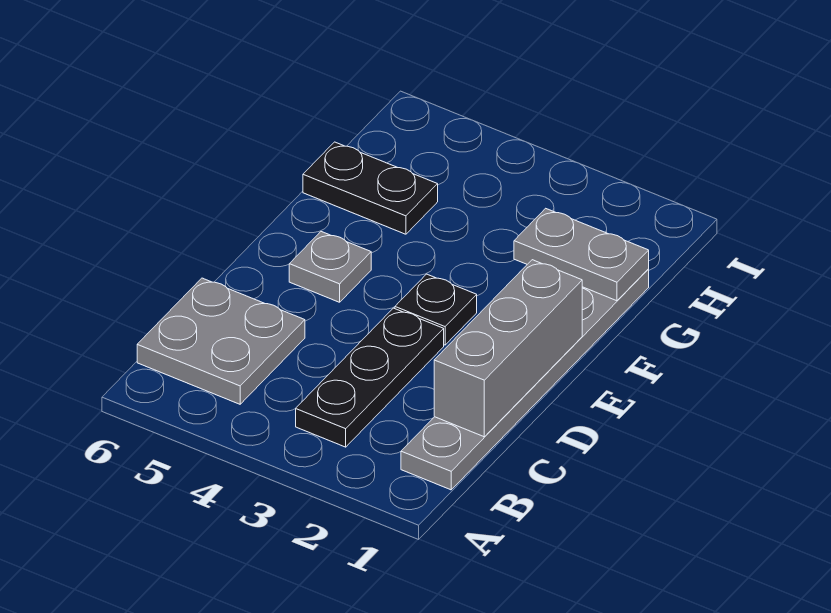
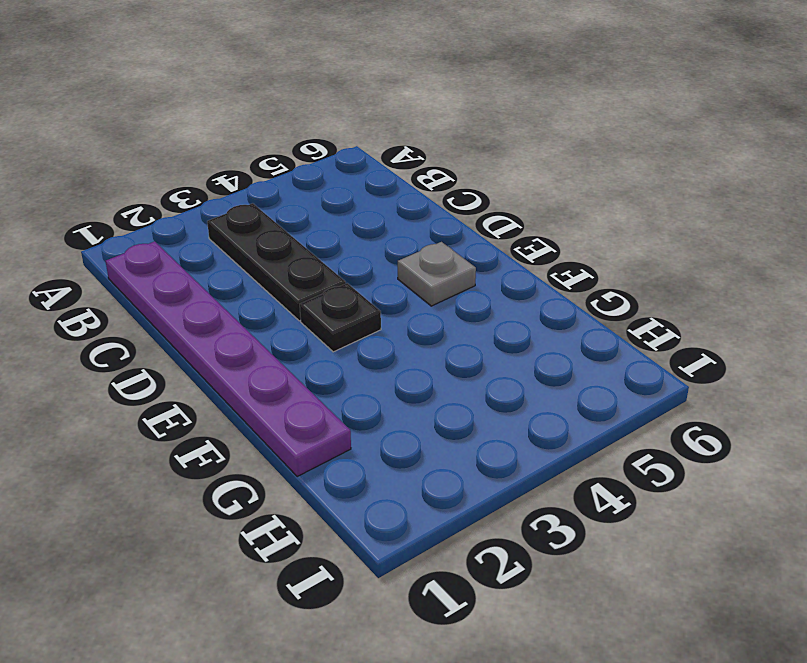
purple 1x6 plate [106,241,351,477] -> grey 1x6 plate [401,269,649,490]
none -> grey 2x2 plate [137,278,305,404]
none -> black 1x2 plate [303,142,438,234]

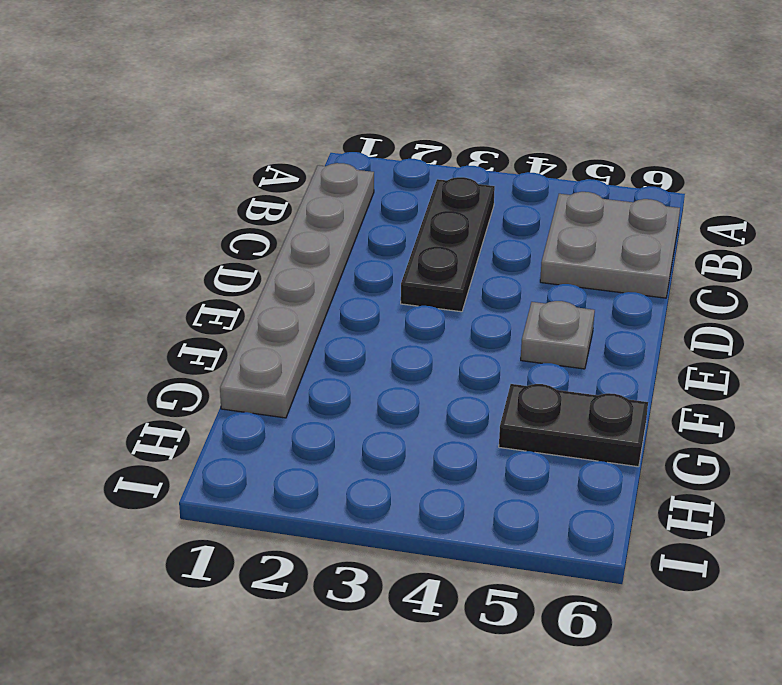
none -> black 1x1 plate [395,274,477,345]
none -> grey 1x3 brick [434,260,582,437]

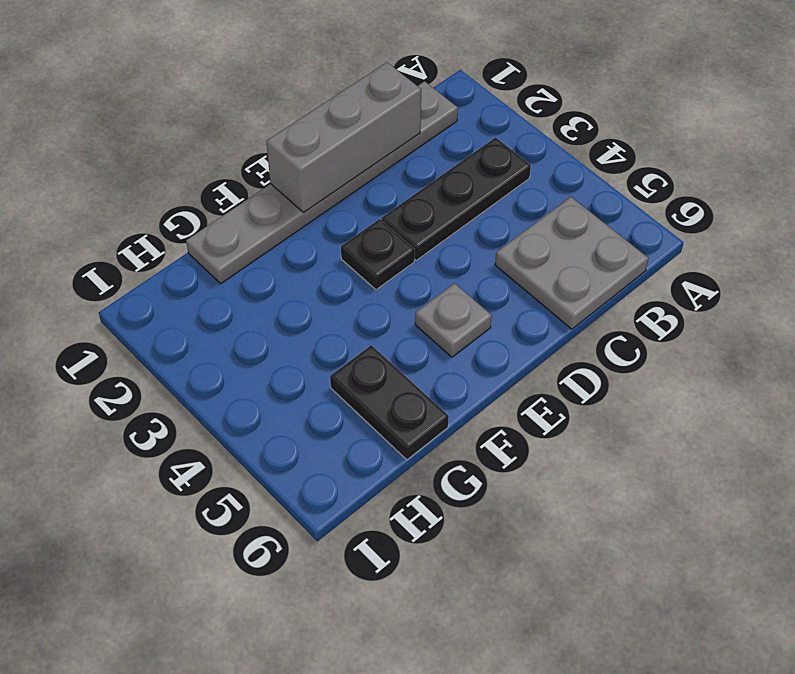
none -> grey 1x2 plate [514,208,649,301]

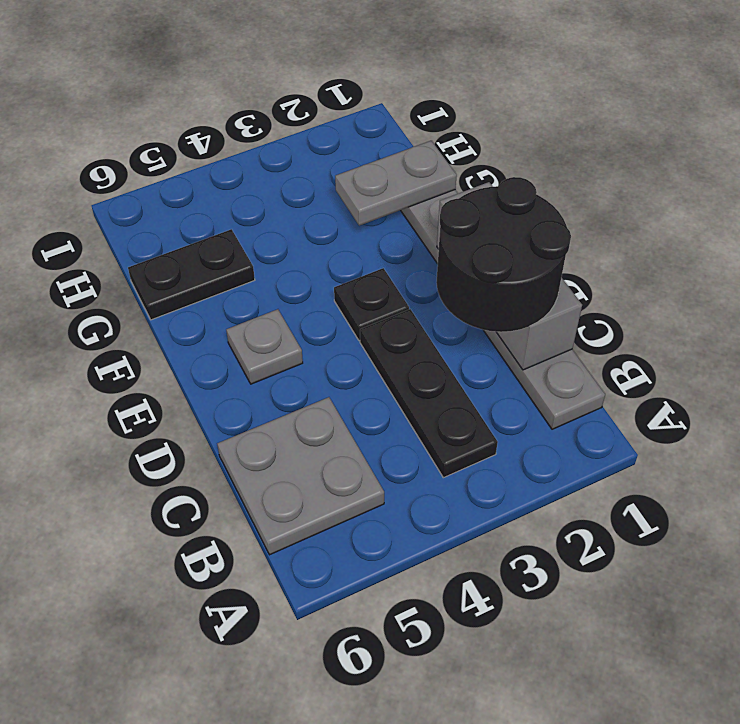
black 2x2 round brick [436,177,571,332] -> none

